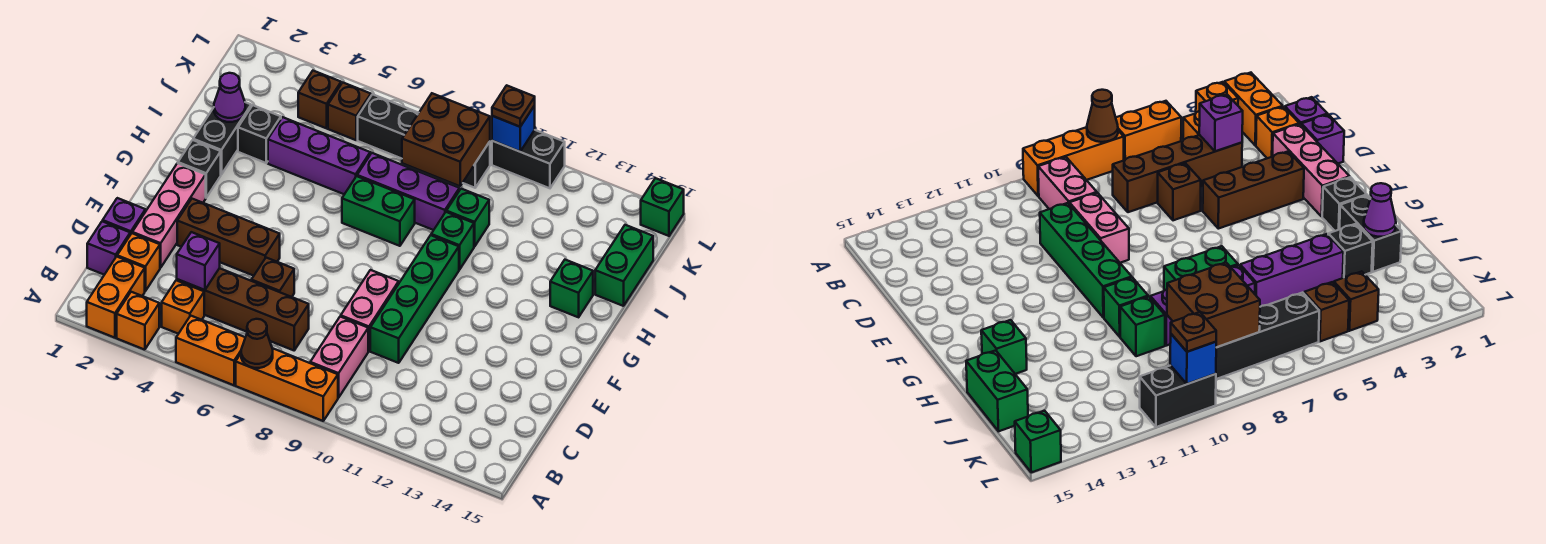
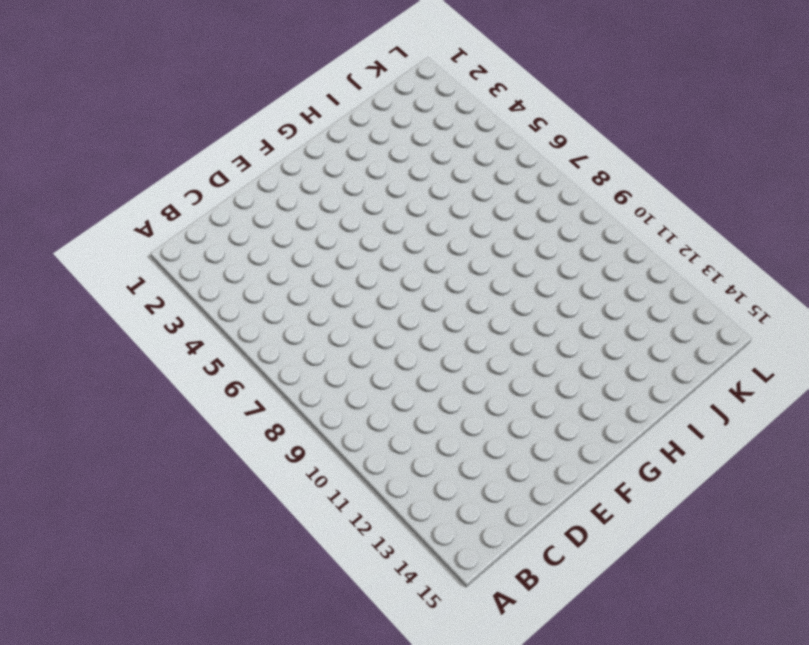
none -> orange 1x2 brick [87,257,145,338]
none -> orange 1x1 brick [117,292,159,350]
none -> orange 1x2 brick [176,316,245,385]
none -> orange 1x3 brick [236,348,338,421]

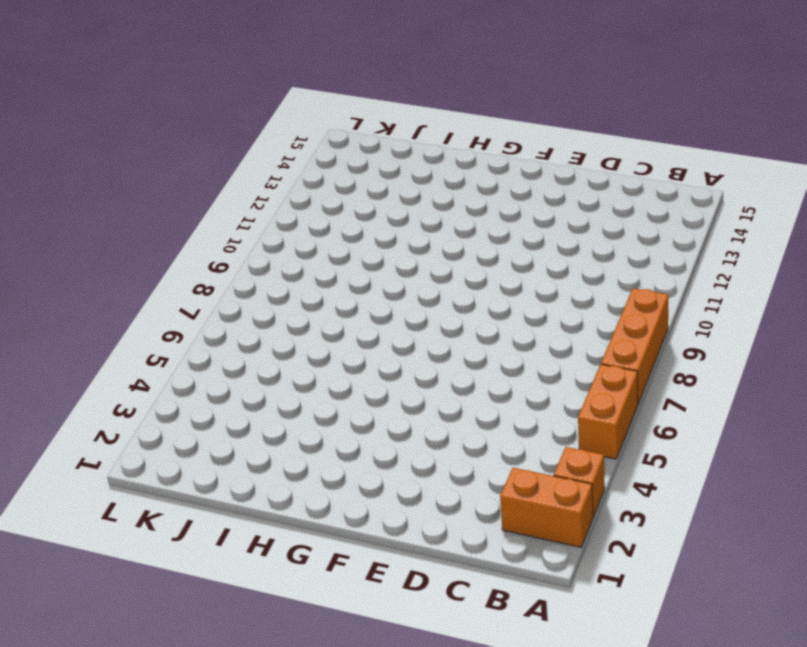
none -> orange 1x1 brick [162,280,204,334]
none -> pink 1x2 brick [310,316,368,398]
none -> purple 1x1 brick [87,221,130,275]
none -> orange 1x1 brick [117,233,160,291]

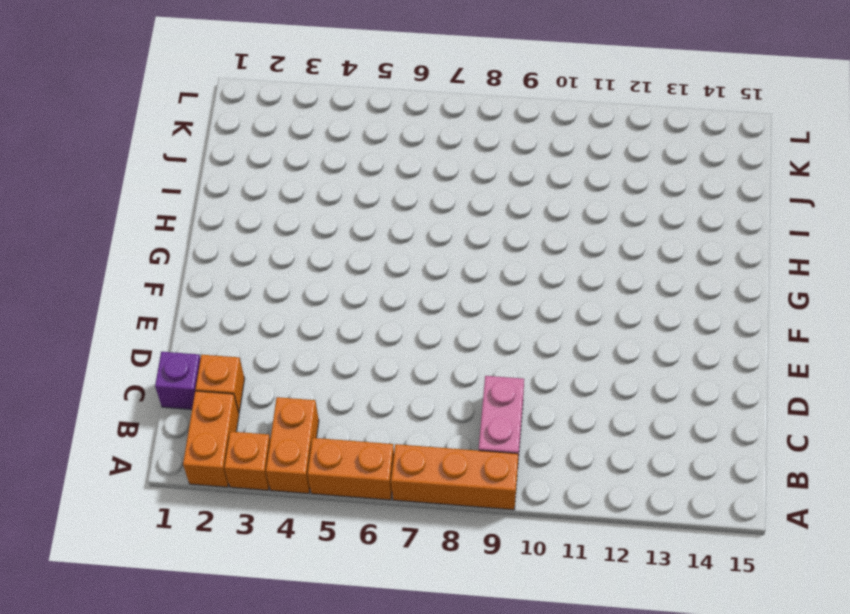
orange 1x2 brick [266,397,319,493] -> orange 1x1 brick [162,280,204,334]
none -> brown 1x4 brick [177,268,309,350]
none -> purple 1x1 brick [103,198,145,235]
none -> pink 1x3 brick [132,163,206,268]
none -> brown 1x1 brick [251,258,294,297]

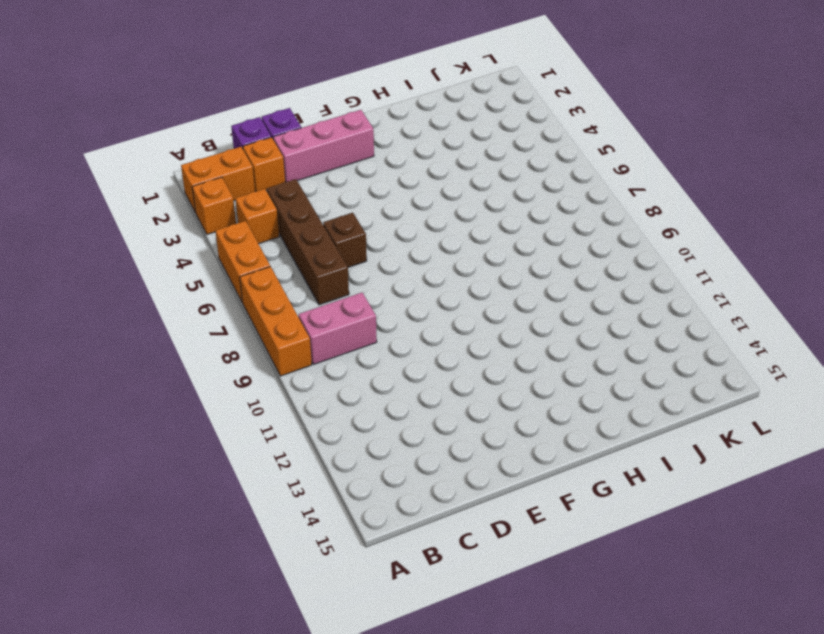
none -> pink 1x2 brick [341,270,399,351]
none -> green 1x4 brick [370,235,459,363]
none -> brown 1x3 brick [177,199,280,276]
none -> black 1x1 brick [178,140,221,198]

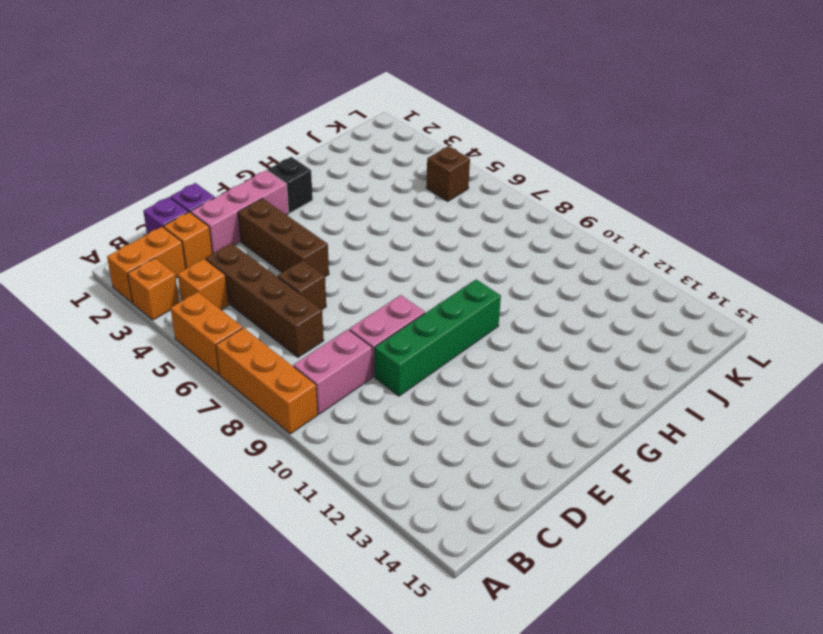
none -> black 1x2 brick [193,102,251,175]
none -> green 1x2 brick [342,176,415,246]
none -> green 1x1 brick [431,212,474,270]
none -> green 1x1 brick [550,260,593,317]

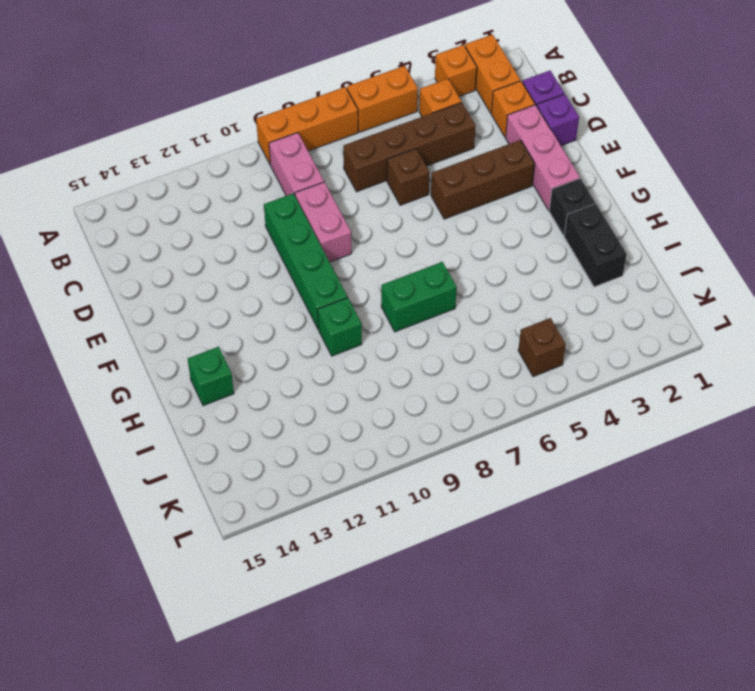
none -> black 1x1 brick [238,105,281,163]
none -> purple 1x3 brick [268,117,370,194]
none -> purple 1x3 brick [357,153,459,230]
none -> green 1x1 brick [446,189,489,246]

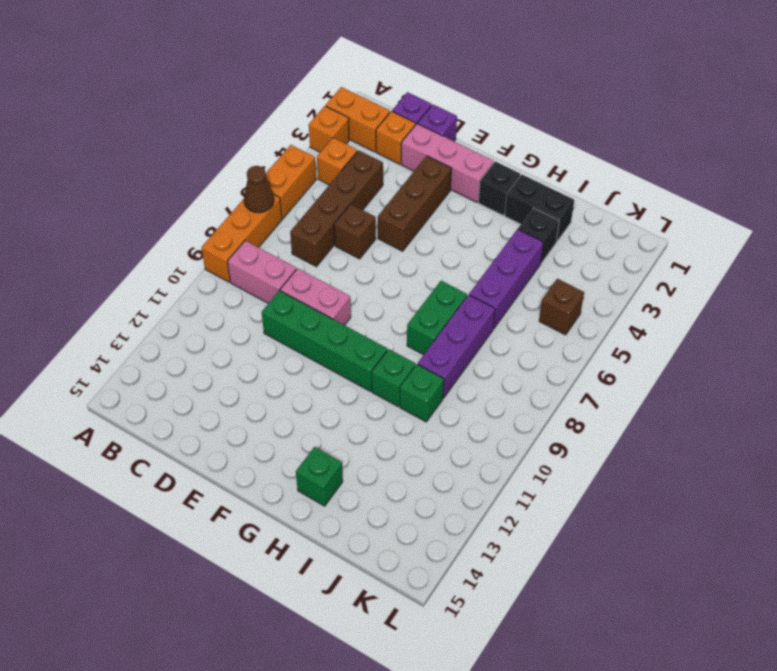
none -> green 1x2 brick [595,225,653,306]
none -> brown 1x1 brick [298,71,341,128]
none -> black 1x4 brick [358,94,490,188]
none -> black 1x2 brick [492,130,565,188]

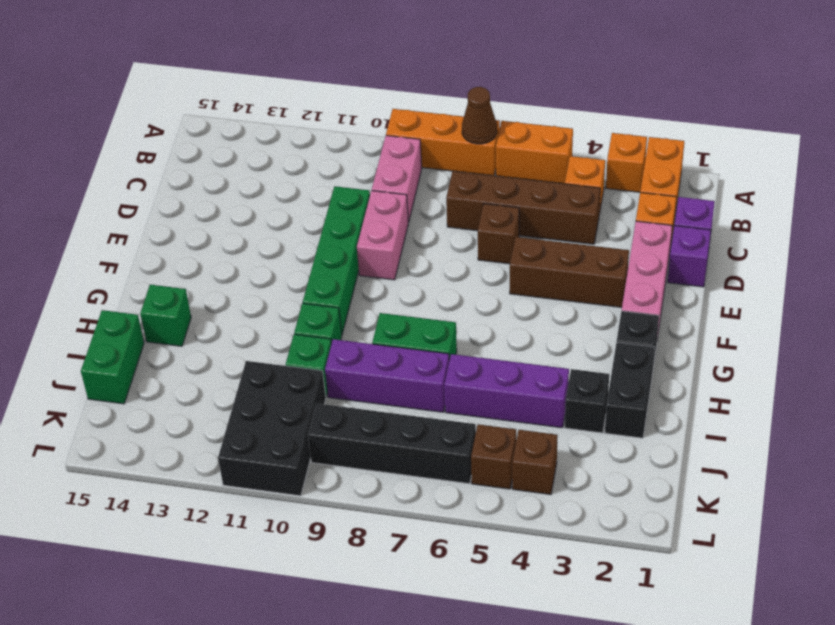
black 2x3 brick [218,361,326,496] -> black 1x2 brick [492,130,565,188]
none -> green 1x1 brick [641,178,684,236]
none -> purple 1x1 brick [177,232,220,290]
none -> purple 1x1 cone [214,73,245,122]
none -> brown 2x2 brick [402,93,490,186]

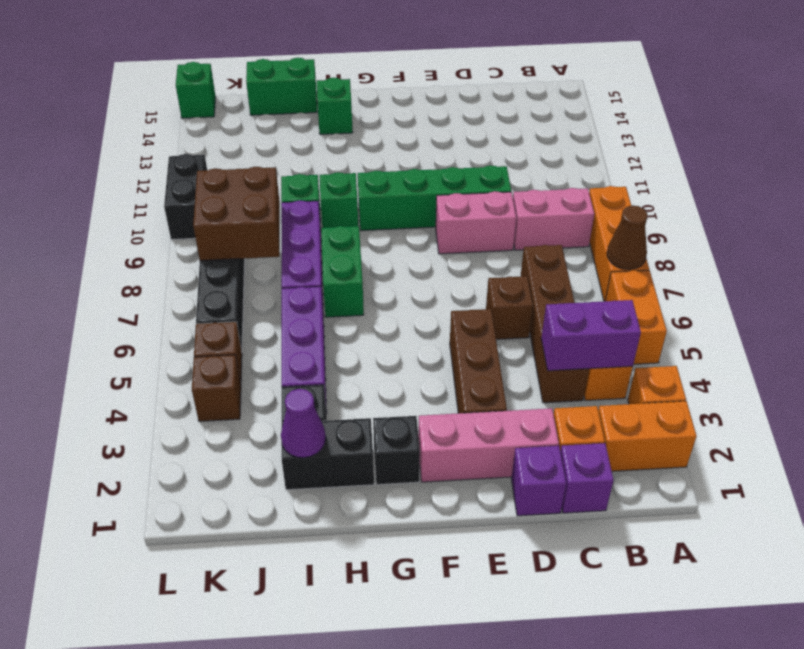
purple 1x2 brick [541,300,641,371] -> purple 1x1 brick [177,232,220,290]
none -> blue 1x1 brick [492,106,535,152]
none -> brown 1x1 plate [492,85,535,127]

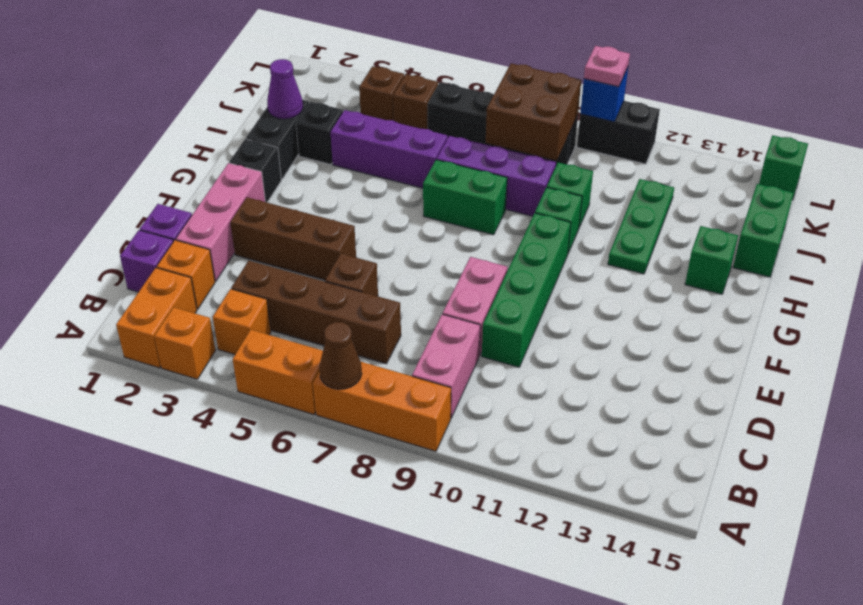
green 1x3 plate [608,179,674,274] -> none
pink 1x1 plate [584,46,630,87] -> brown 1x1 plate [492,85,535,127]
none -> purple 1x1 brick [177,232,220,290]

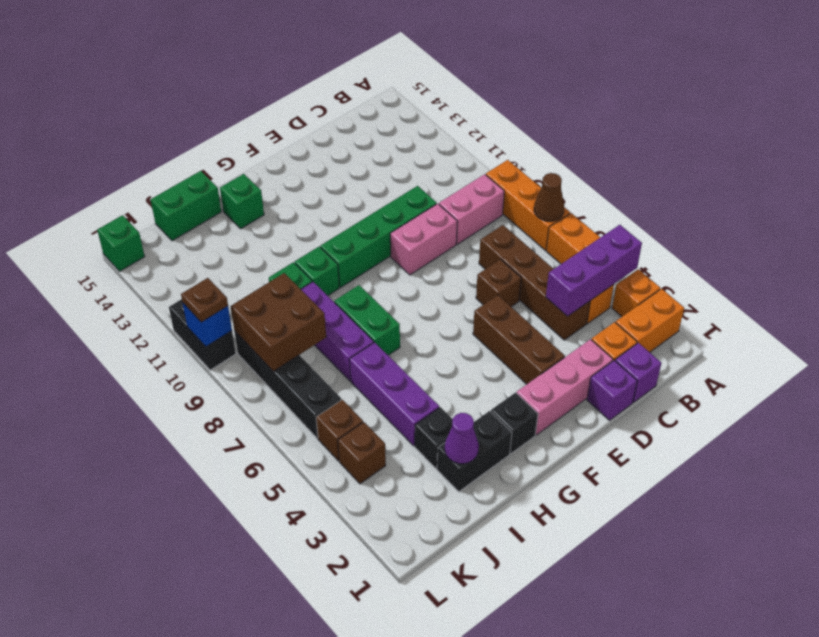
purple 1x3 brick [546,225,642,316] -> purple 1x1 brick [177,232,220,290]

